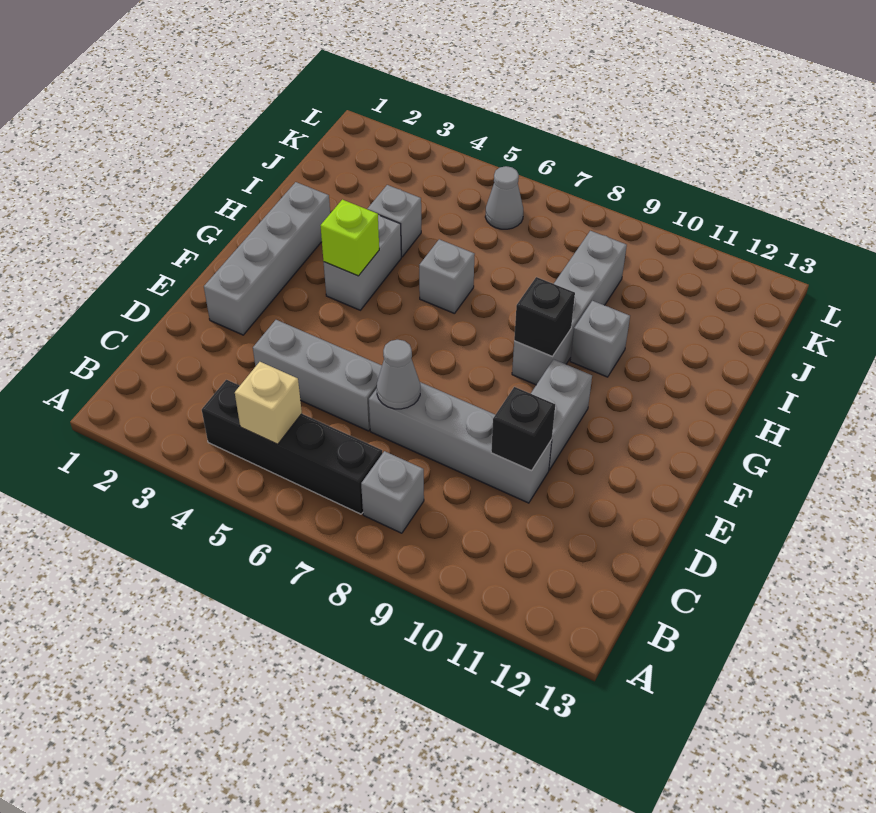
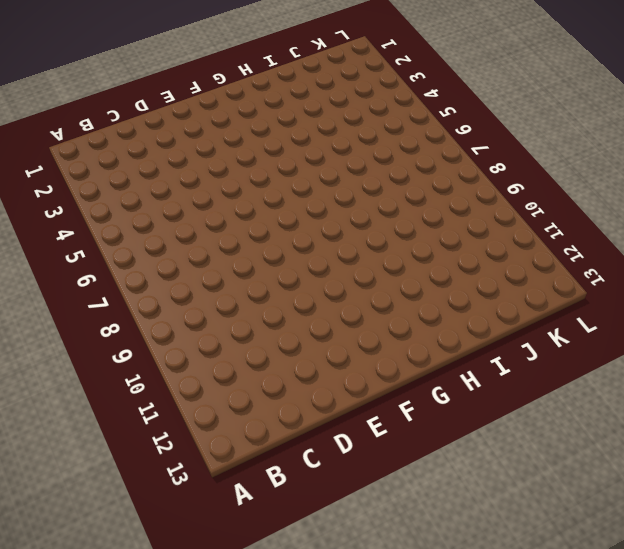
none -> black 1x4 brick [202,380,382,514]
none -> grey 1x1 brick [361,451,424,533]
none -> grey 1x3 brick [253,320,382,431]

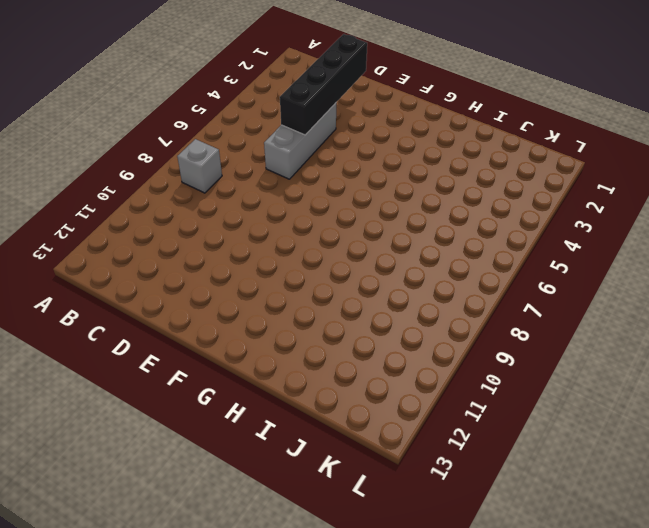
black 1x4 brick [280,34,367,135] -> black 1x4 brick moved to [202,380,382,514]
none -> grey 1x4 brick [369,382,552,503]
none -> grey 1x4 brick [204,182,330,335]
none -> grey 1x2 brick [531,359,592,470]

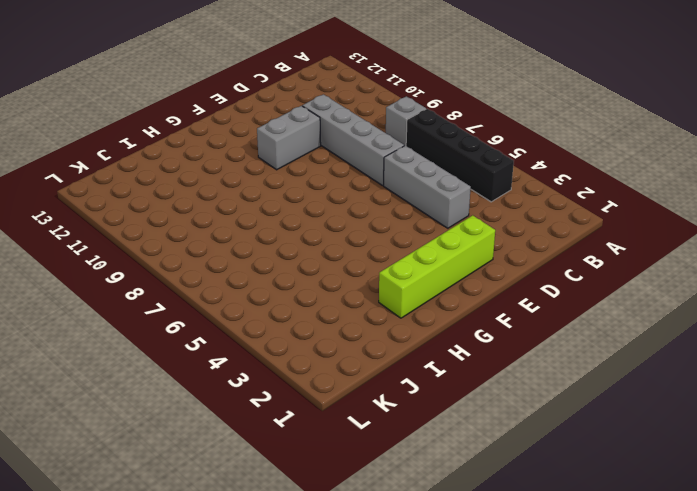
lime 1x4 brick [379,215,495,318] -> grey 1x4 brick [204,182,330,335]
none -> grey 1x2 brick [324,215,401,310]
none -> grey 1x4 brick [512,231,627,385]
none -> grey 1x1 brick [419,239,475,314]

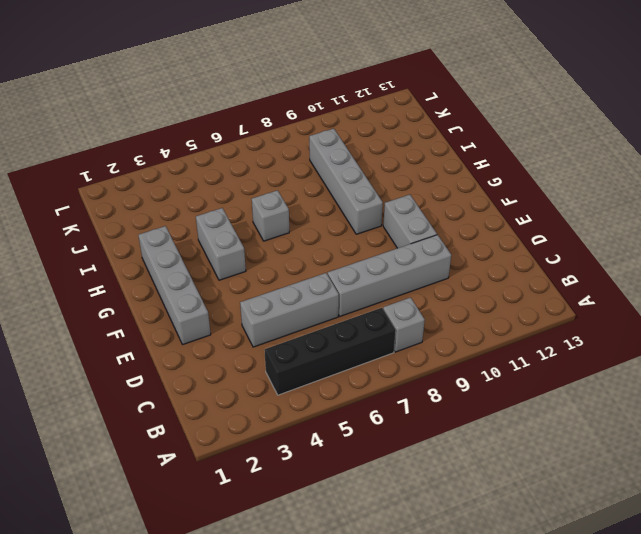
none -> grey 1x1 brick [570,301,630,377]
none -> grey 1x1 brick [367,185,421,257]
none -> grey 1x1 cone [485,166,523,229]

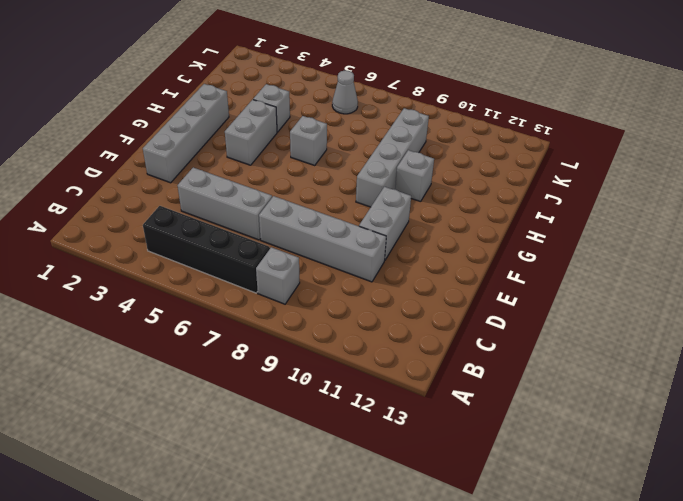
none -> tan 1x1 brick [235,362,302,444]
none -> grey 1x1 cone [377,340,420,409]
none -> black 1x1 brick [491,387,555,471]

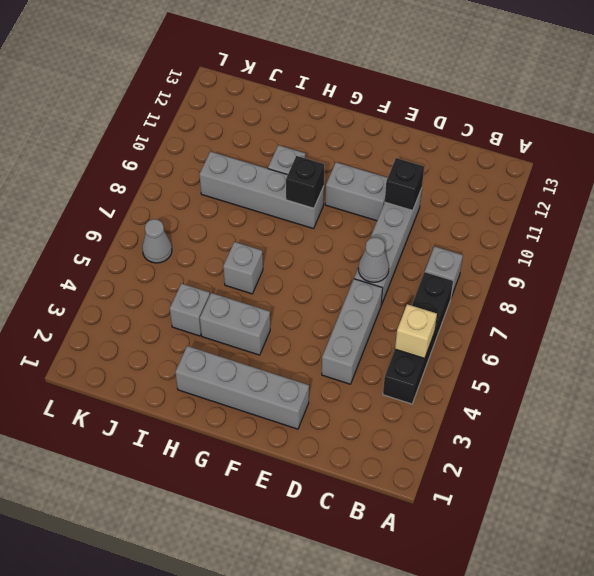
none -> lime 1x1 brick [321,200,379,276]

